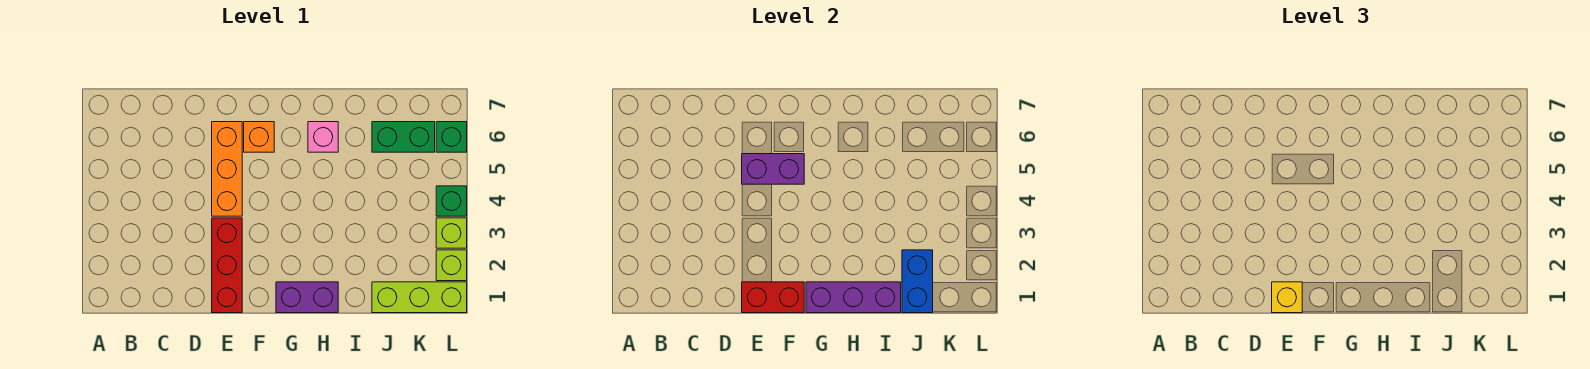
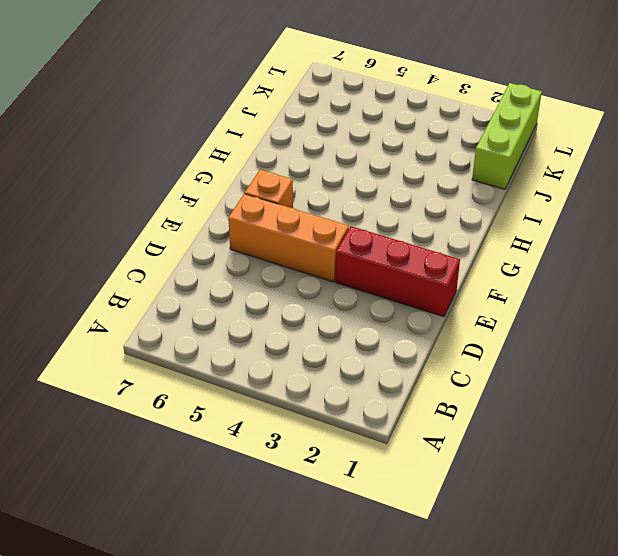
none -> purple 1x2 brick [276,282,338,313]
none -> pink 1x1 brick [308,122,338,152]
none -> green 1x2 brick [372,122,435,152]

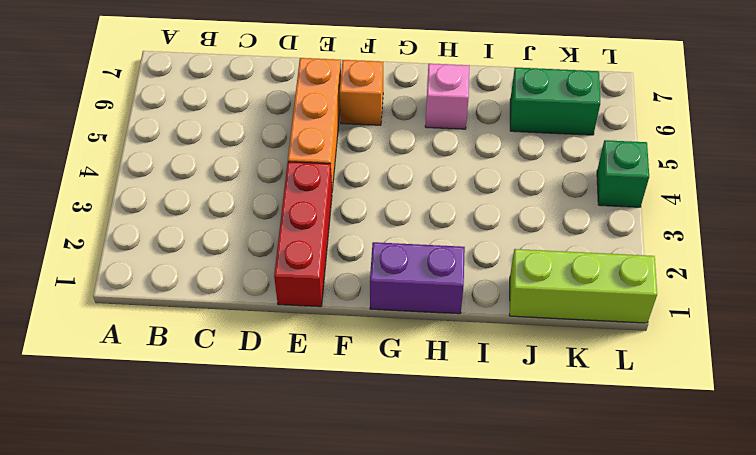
none -> lime 1x1 brick [436,250,467,281]
none -> lime 1x1 brick [436,218,467,248]
none -> green 1x1 brick [436,122,467,152]

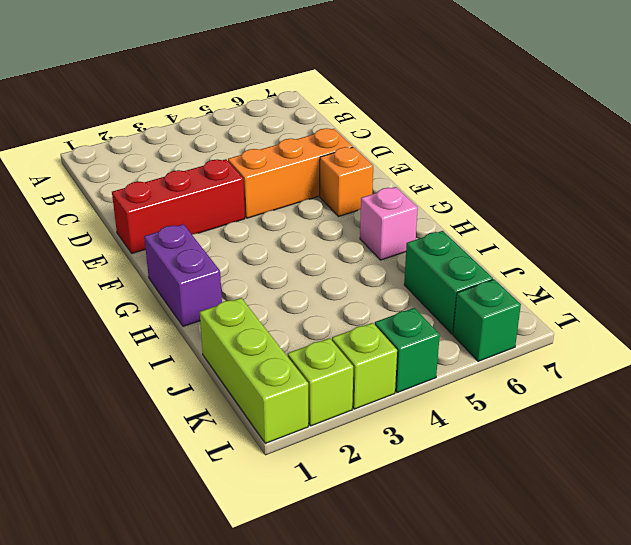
none -> red 1x2 brick [742,282,804,313]
none -> purple 1x2 brick [742,154,804,184]
none -> purple 1x3 brick [806,282,901,313]

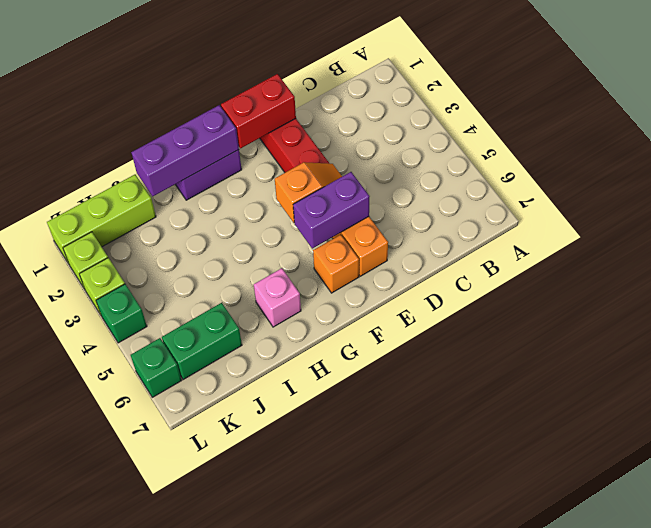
orange 1x2 slope [275,162,342,223] -> none
none -> blue 1x2 brick [902,250,933,313]
none -> yellow 1x1 brick [1272,282,1302,313]

